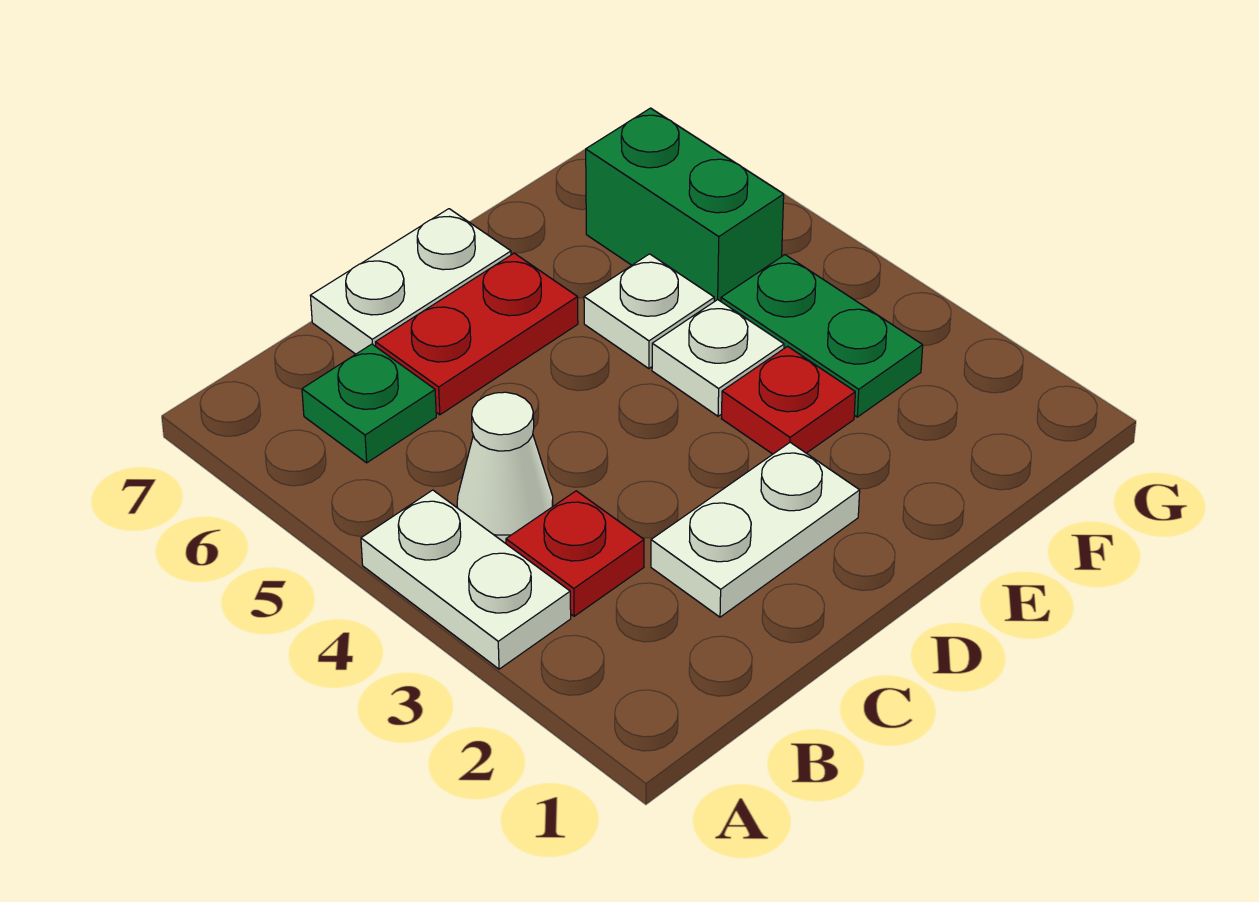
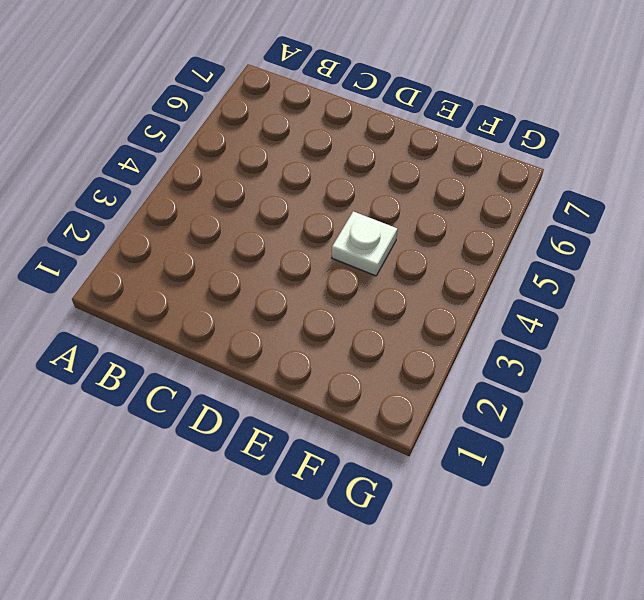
none -> white 1x2 plate [361,490,571,669]
none -> red 1x1 plate [506,491,644,616]
none -> white 1x1 cone [457,392,553,543]

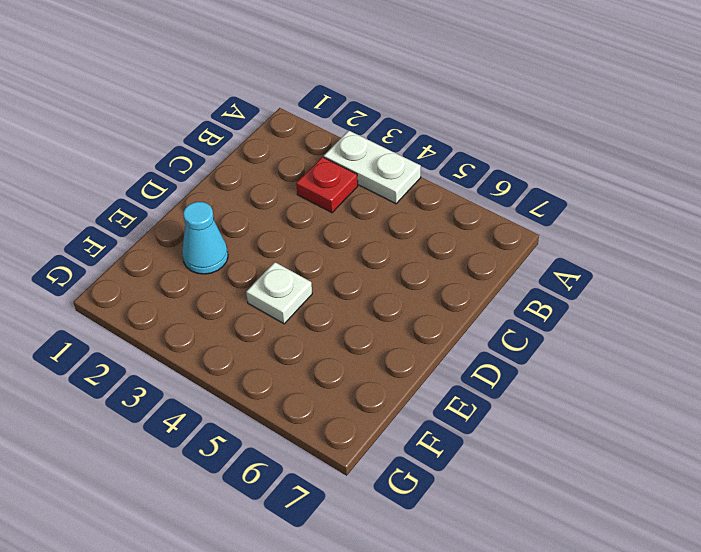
cyan 1x1 cone [182,202,228,274] -> none
none -> white 1x1 cone [457,392,553,543]
none -> green 1x1 plate [302,344,436,463]
none -> white 1x2 plate [651,442,860,617]

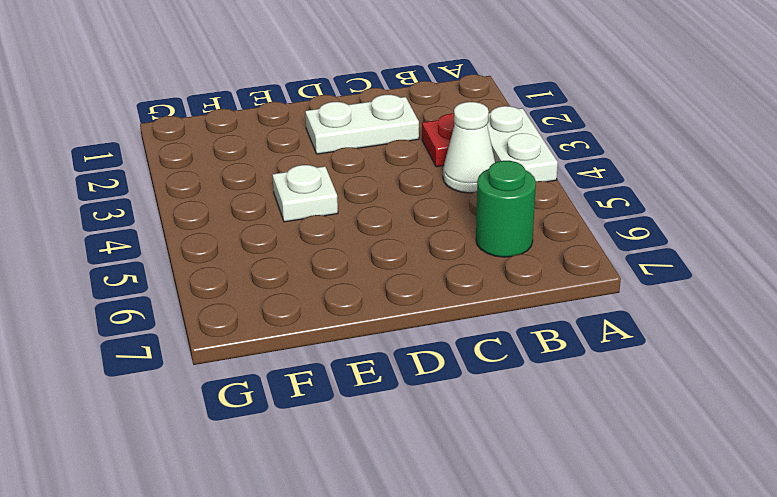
green 1x1 round brick [476,161,536,257] -> green 1x1 plate [302,344,436,463]
none -> red 1x2 plate [375,253,578,415]
none -> white 1x2 plate [310,209,511,354]
none -> red 1x1 plate [721,346,855,454]

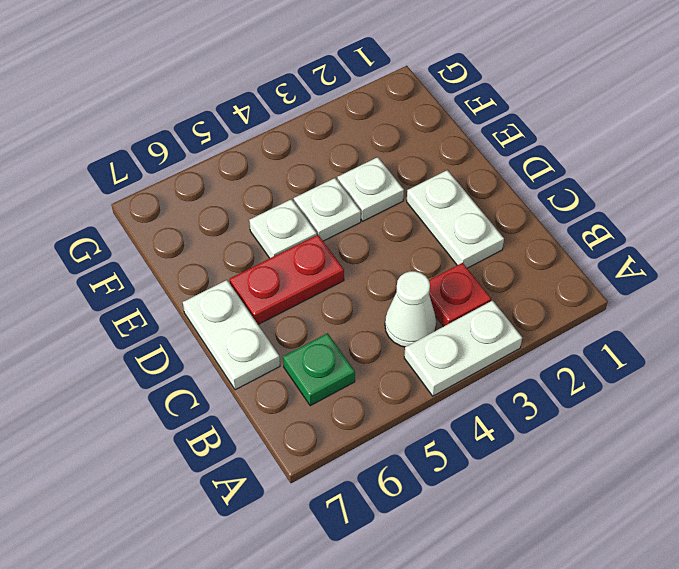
red 1x2 plate [229,235,344,324] -> red 1x2 plate turned to [375,253,578,415]
white 1x1 plate [337,157,404,221] -> red 1x1 plate [721,346,855,454]
none -> green 1x2 plate [721,255,923,417]
none -> green 1x2 brick [586,108,784,302]

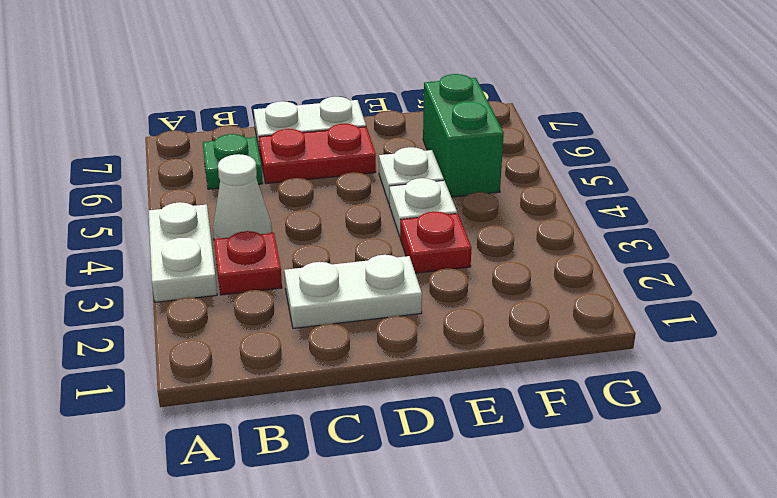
none -> green 1x2 plate [721,255,923,417]

